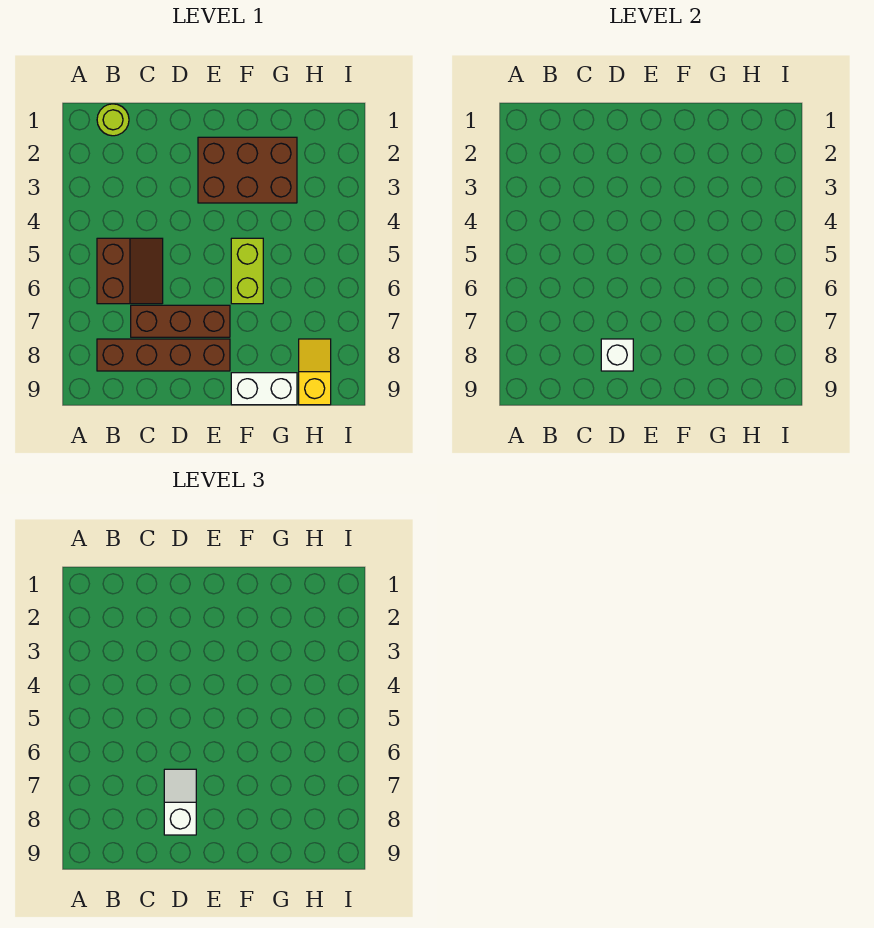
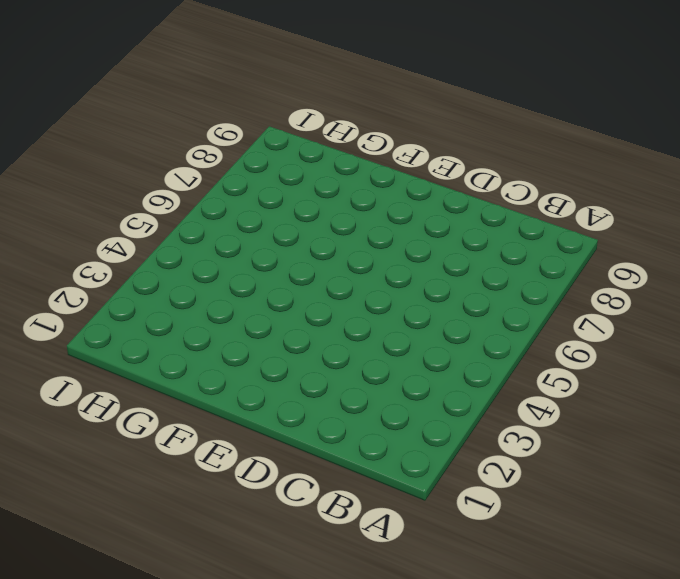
none -> lime 1x1 round brick [97,104,129,136]
none -> brown 2x2 slope [97,238,163,304]

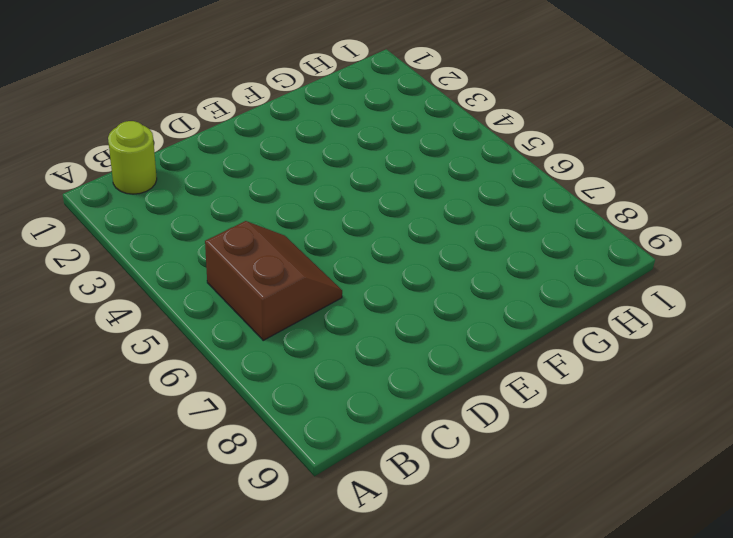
none -> brown 1x4 brick [97,339,230,371]
none -> brown 1x3 brick [131,305,230,337]

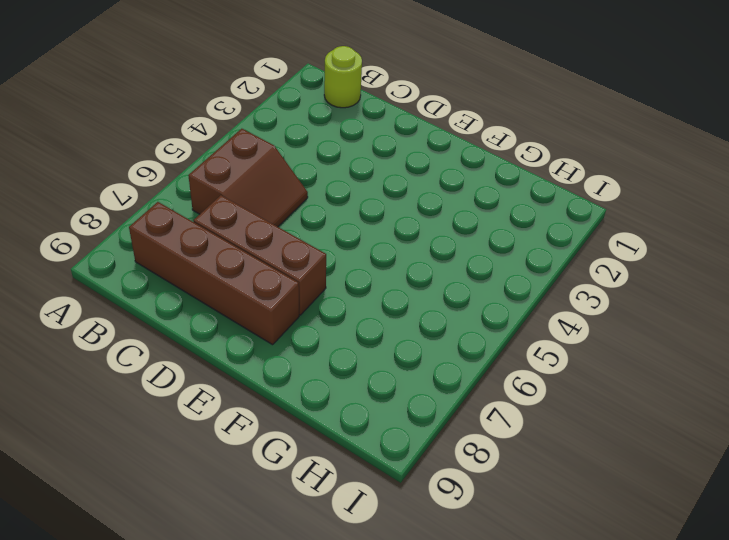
none -> brown 2x3 brick [198,137,297,203]
none -> lime 1x2 brick [231,238,263,304]

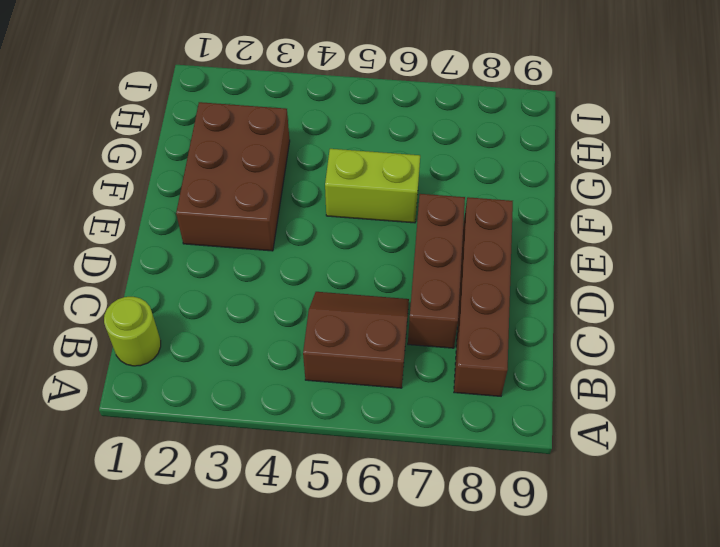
none -> white 1x2 brick [231,373,297,405]
none -> yellow 1x2 slope [299,339,331,405]

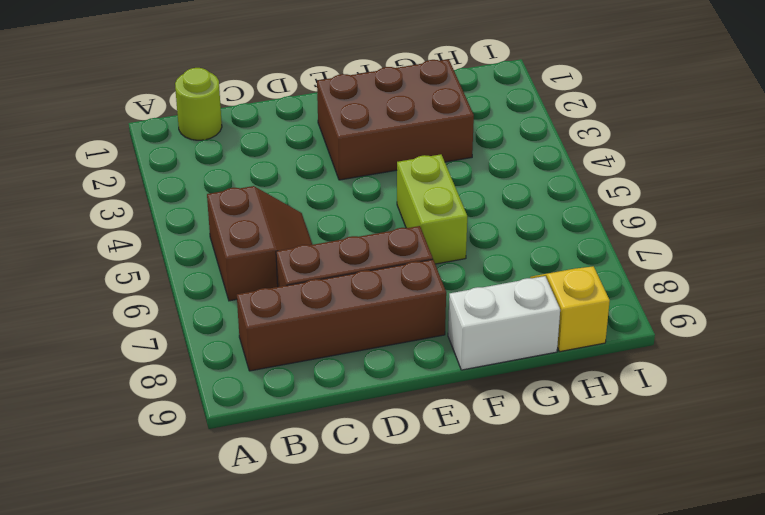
none -> white 1x1 brick [601,339,633,371]
none -> white 1x2 slope [164,769,196,835]

